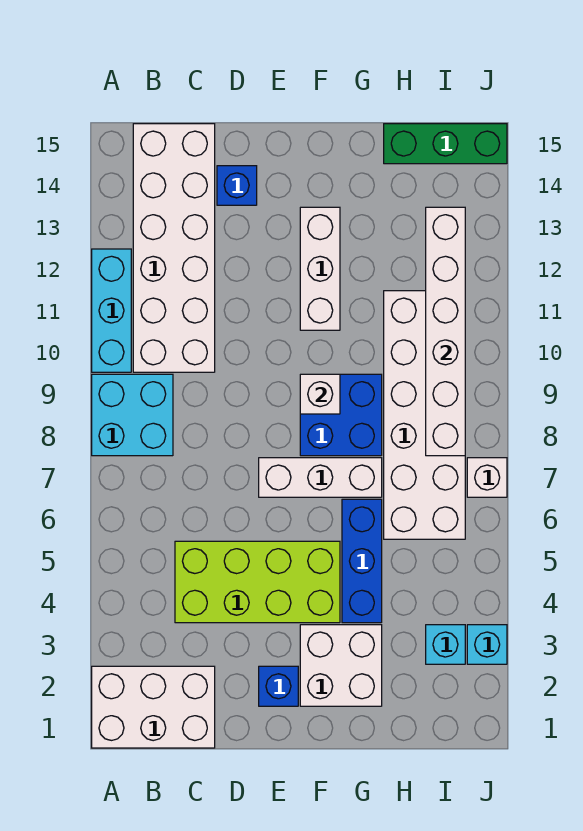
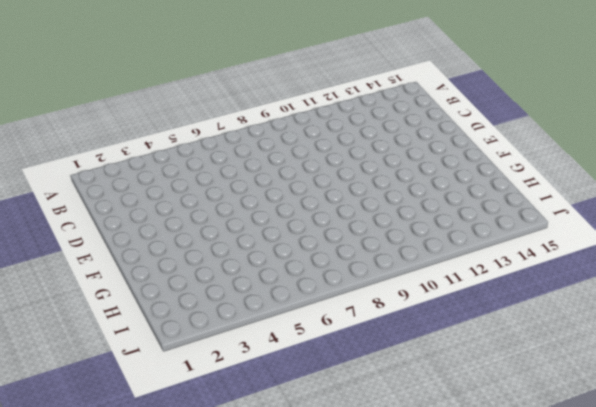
none -> white 2x3 brick [92,666,215,748]
none -> cyan 2x2 brick [92,374,173,456]
none -> cyan 1x3 brick [92,249,131,372]

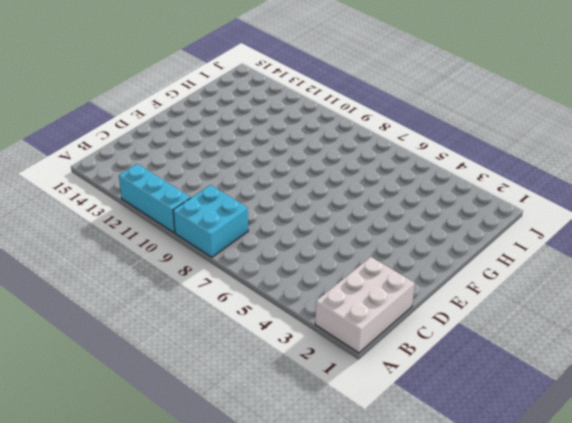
none -> white 2x6 brick [133,124,215,372]
none -> lime 2x4 brick [175,541,340,623]
none -> blue 1x1 brick [217,166,257,205]

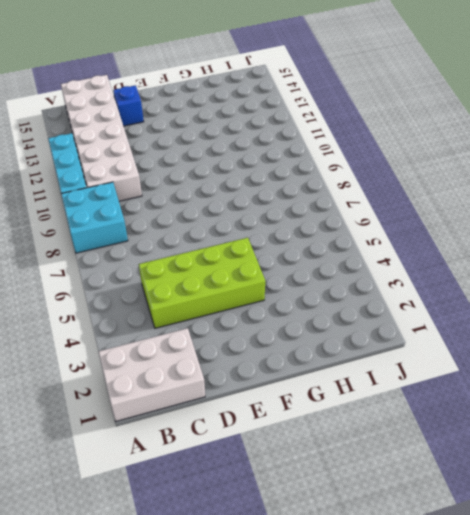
none -> blue 1x1 brick [259,666,298,706]
none -> white 1x3 brick [259,458,382,497]
none -> white 2x2 brick [300,625,382,706]

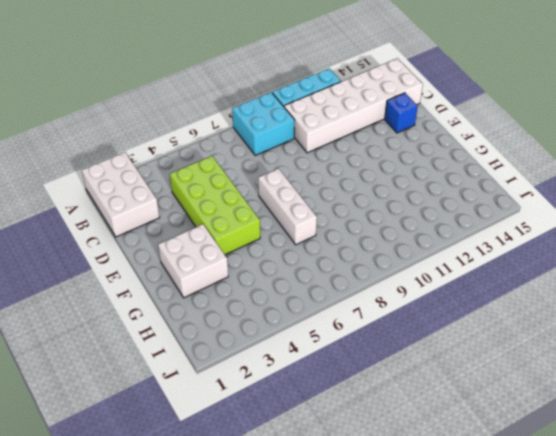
none -> blue 1x1 brick [259,666,298,706]
none -> blue 2x2 brick [300,374,382,456]
none -> white 1x3 brick [300,207,340,330]

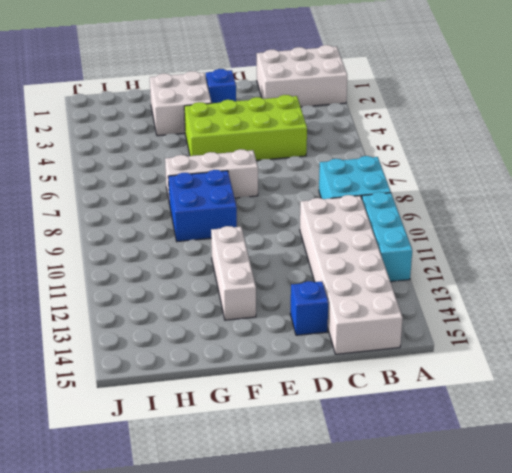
none -> blue 1x3 brick [342,499,382,623]
none -> white 2x6 brick [384,291,465,539]
none -> green 1x3 brick [384,124,507,164]

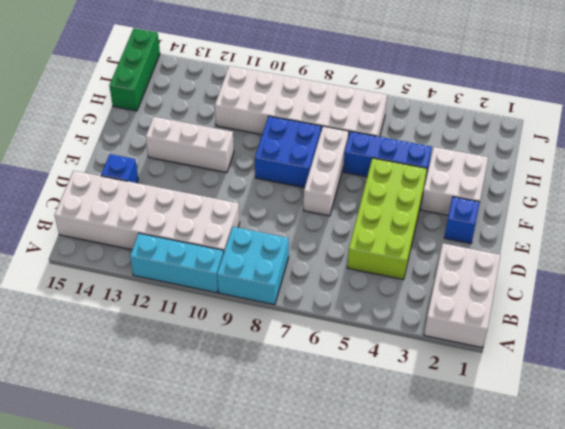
none -> cyan 1x1 brick [426,625,465,664]
none -> cyan 1x1 brick [467,625,507,664]
none -> white 1x1 brick [467,458,507,497]

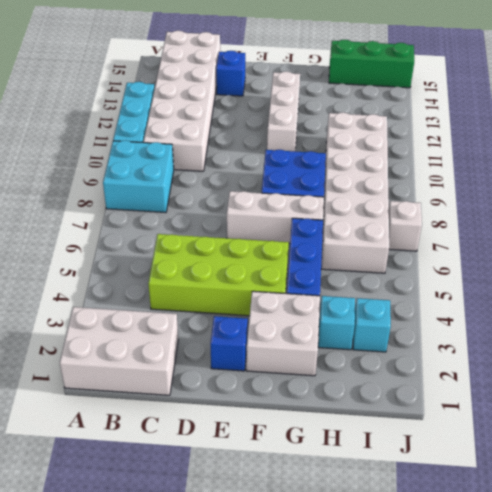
cyan 1x1 brick [318,296,355,350] -> cyan 1x1 brick moved to [467,625,507,664]
none -> white 1x1 brick [300,374,340,414]
none -> white 1x6 brick [426,207,465,456]

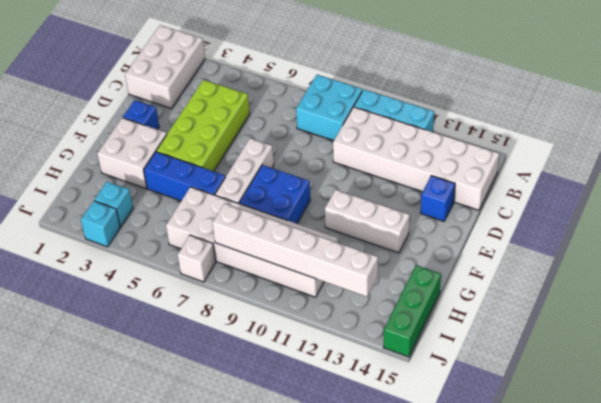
none -> white 1x1 brick [300,374,340,414]

